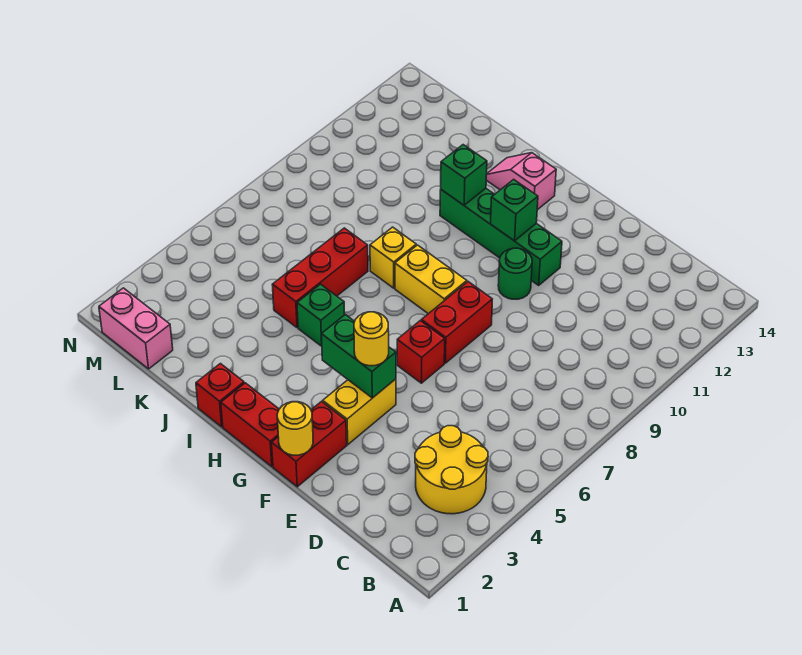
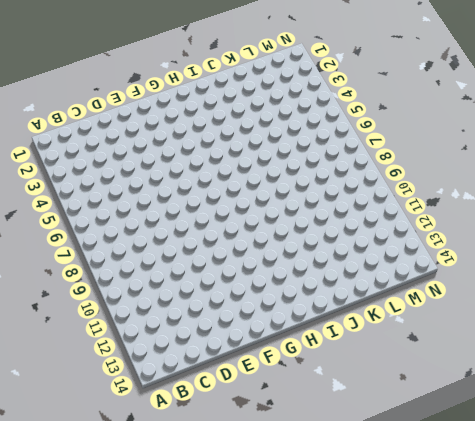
none -> yellow 2x2 round brick [415,426,488,514]
none -> red 1x2 brick [272,402,347,487]
none -> yellow 1x2 brick [323,379,396,445]

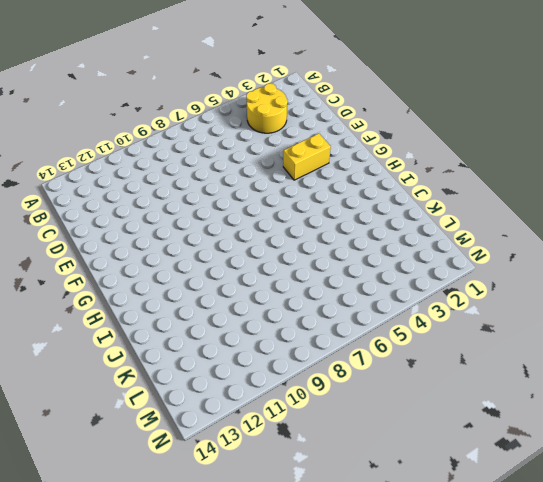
none -> red 1x2 brick [272,402,347,487]
none -> red 1x1 brick [397,321,445,383]
none -> red 1x2 brick [421,282,492,363]

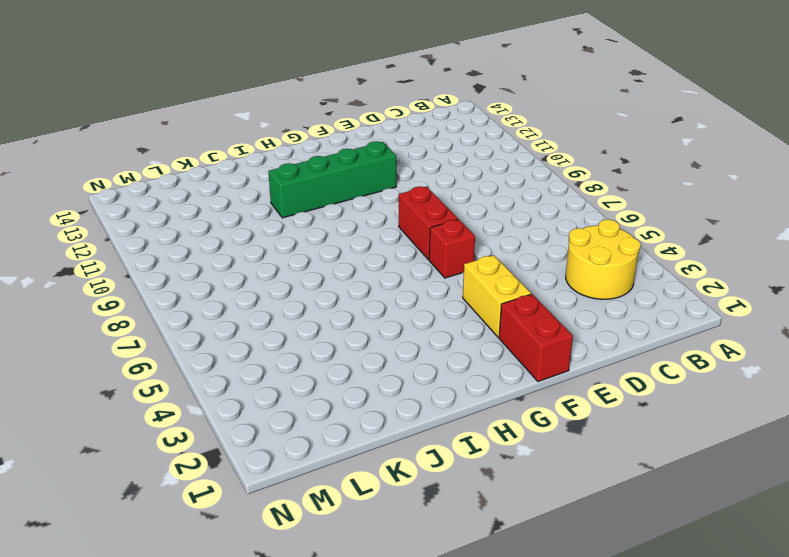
none -> green 1x1 round brick [498,248,532,299]
none -> red 1x2 brick [221,383,279,466]
none -> yellow 1x2 brick [395,245,467,314]

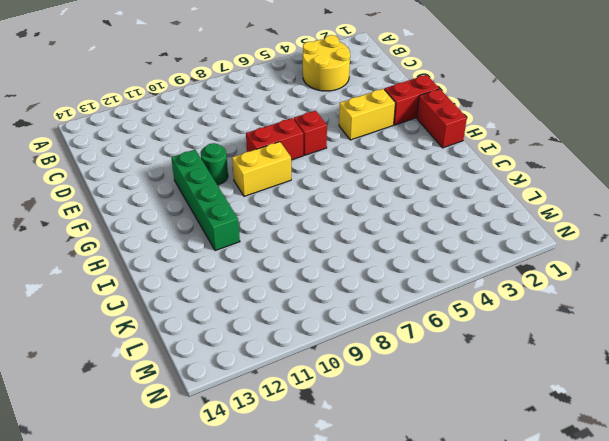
yellow 1x2 brick [232,142,291,196] -> yellow 1x2 brick turned to [395,245,467,314]
none -> pink 1x2 slope [486,153,556,210]
none -> red 1x1 brick [196,364,244,427]
none -> green 1x1 brick [297,284,345,346]

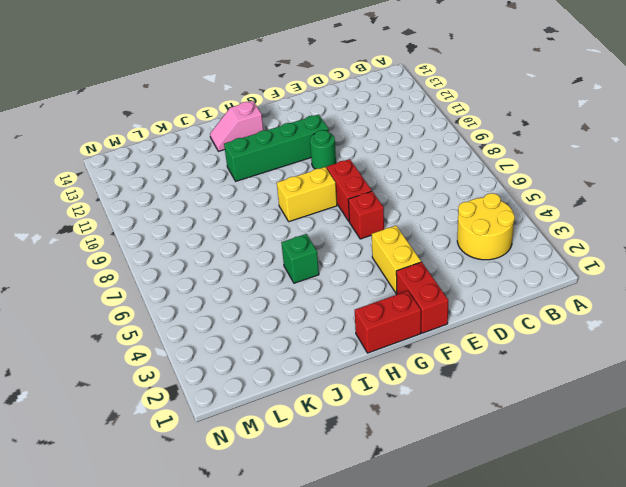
none -> red 1x1 brick [196,364,244,427]
none -> yellow 1x1 brick [370,227,416,288]
none -> red 1x3 brick [272,228,368,328]

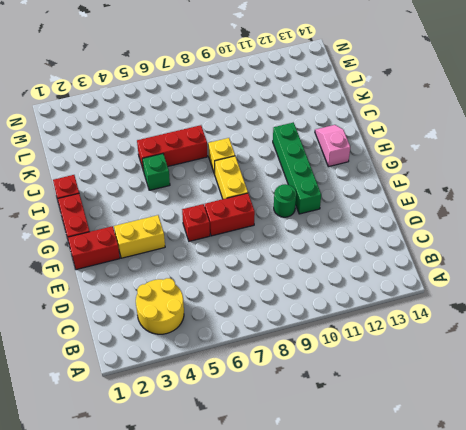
none -> pink 1x2 brick [99,288,173,369]
none -> yellow 1x1 round brick [277,402,313,455]
none -> green 1x2 brick [321,315,396,398]

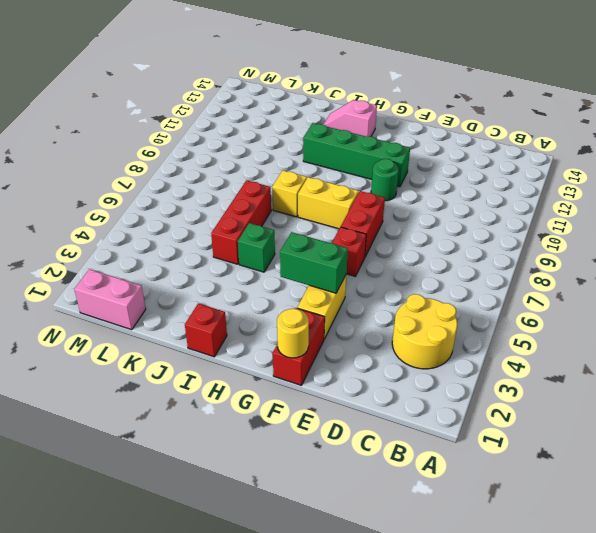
none -> red 1x2 brick [221,383,279,466]
none -> green 1x1 brick [490,179,538,241]
none -> green 1x1 brick [441,145,487,205]

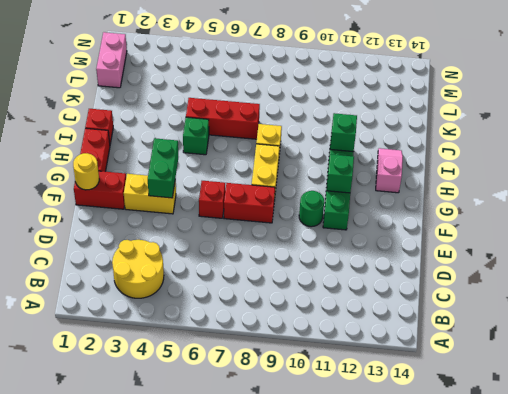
none -> yellow 1x1 round brick [354,312,389,366]

